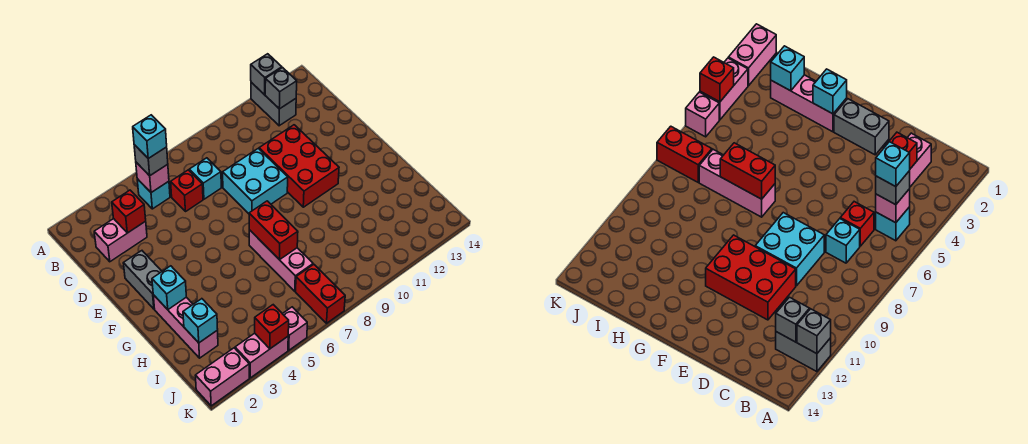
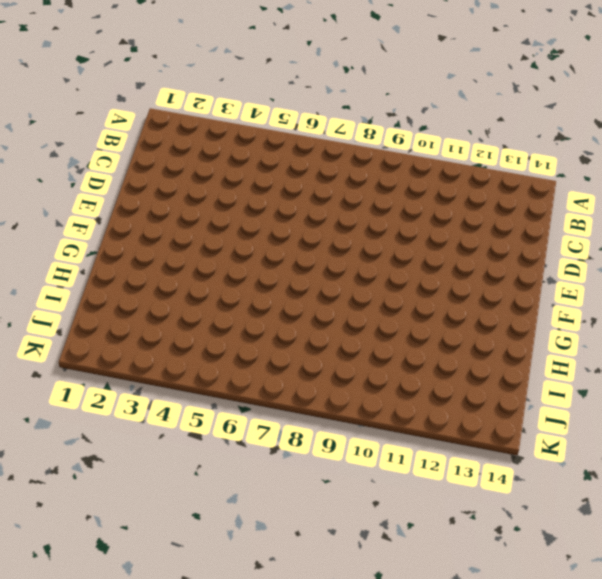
none -> grey 1x2 brick [251,82,296,126]
none -> cyan 1x1 brick [137,179,170,209]
none -> pink 1x2 brick [94,219,147,262]

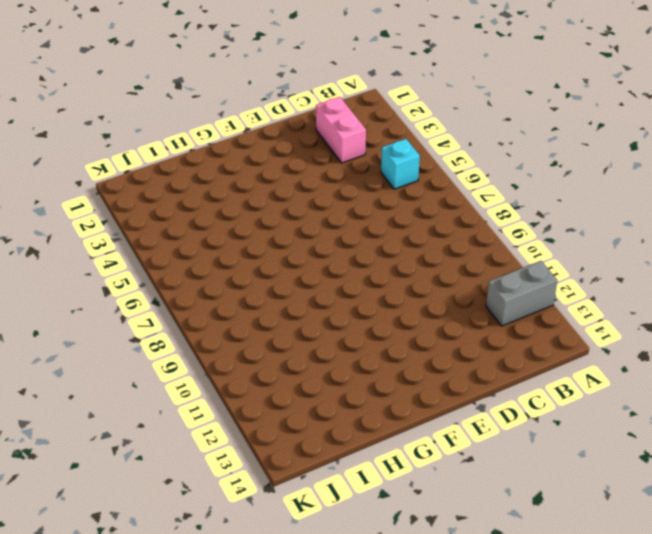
none -> red 1x1 brick [171,170,203,212]
none -> cyan 1x1 brick [189,158,221,199]
none -> cyan 2x2 brick [223,148,288,214]

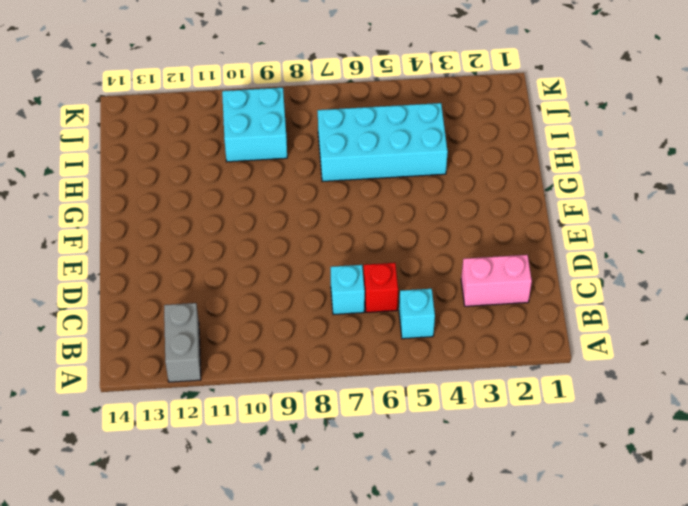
cyan 2x4 brick [318,103,448,182] -> pink 1x3 brick [249,230,313,291]
cyan 2x2 brick [222,88,287,162] -> cyan 2x2 brick moved to [223,148,288,214]
none -> red 2x3 brick [259,125,339,207]
none -> grey 1x2 brick [123,251,162,309]
none -> pink 1x3 brick [153,295,218,358]

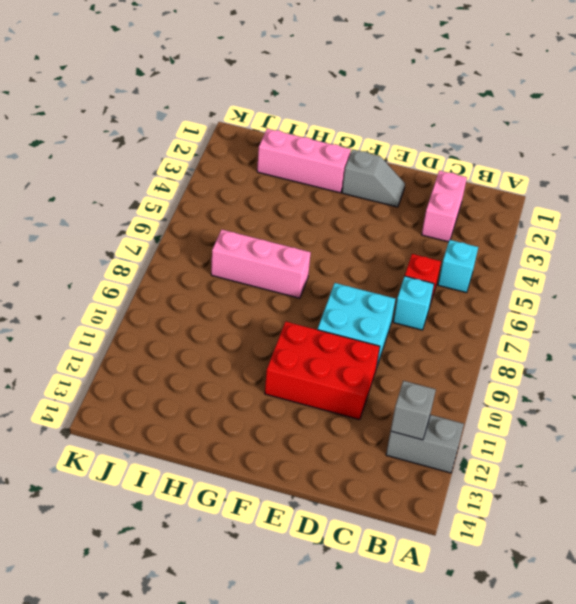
grey 1x2 slope [342,149,405,207] -> grey 1x2 brick [123,251,162,309]
none -> red 1x2 brick [296,265,345,323]
none -> pink 1x2 brick [195,348,249,406]
none -> pink 1x2 brick [235,333,288,378]

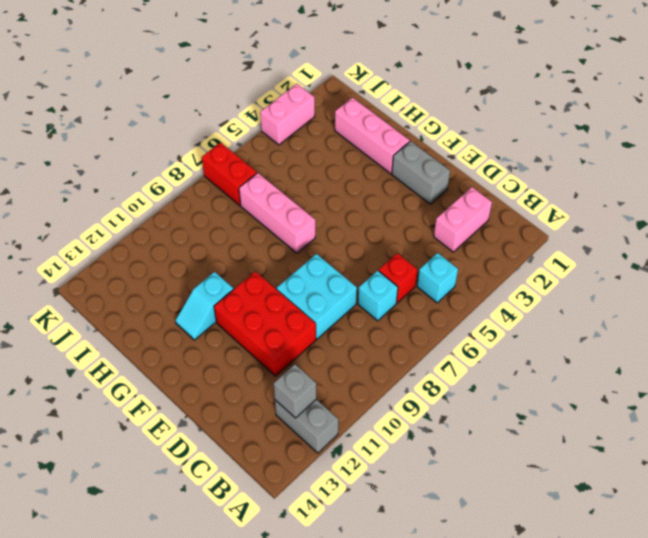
cyan 1x2 slope [175,272,234,340] -> none
none -> pink 1x2 brick [195,348,249,406]
none -> pink 1x1 brick [283,307,307,350]
none -> grey 1x1 brick [251,54,282,95]

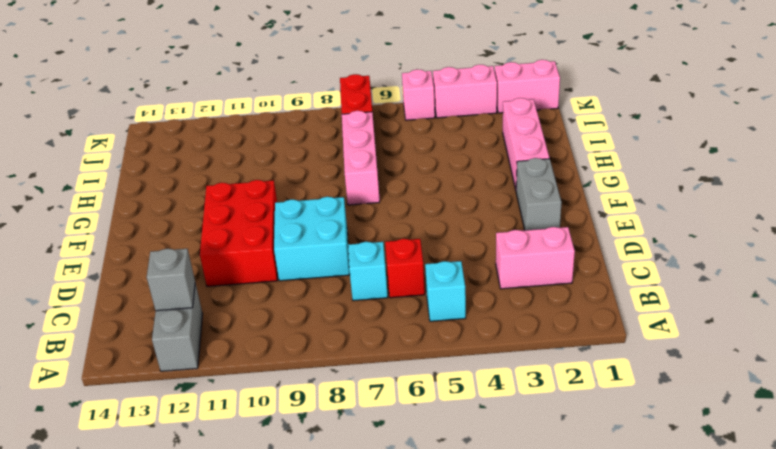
none -> grey 1x1 brick [251,54,282,95]
none -> pink 1x1 brick [136,162,169,193]
none -> red 1x1 brick [112,190,146,233]

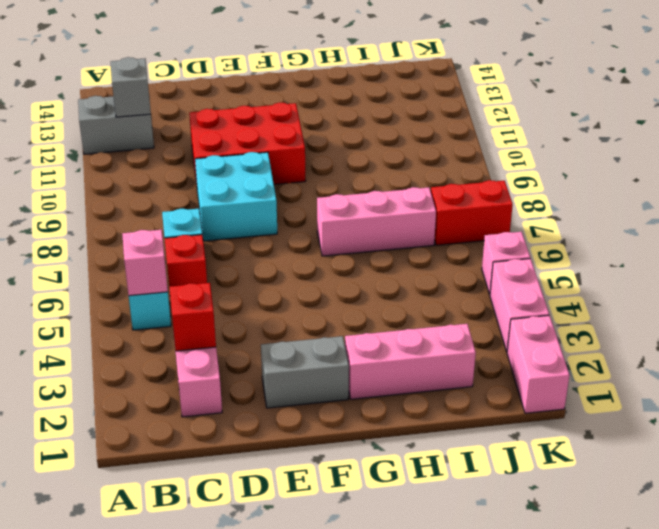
none -> grey 1x1 brick [251,54,282,95]
none -> cyan 1x1 brick [152,266,186,310]
none -> red 1x2 brick [249,201,298,260]

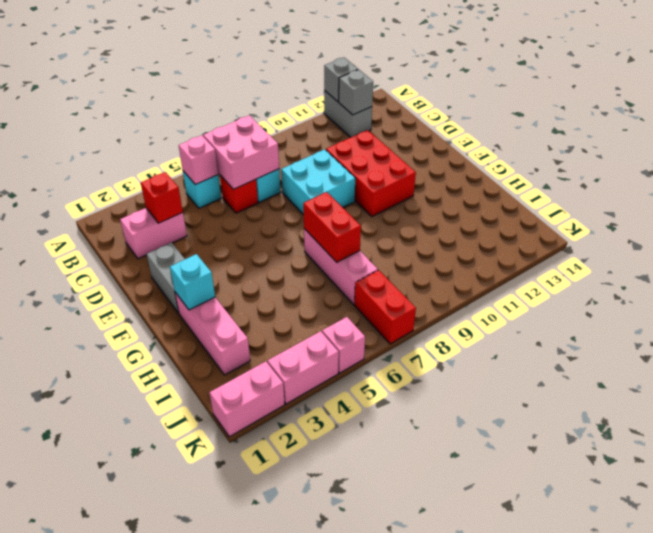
pink 2x2 brick [203,115,279,189] -> none
none -> cyan 1x1 brick [183,299,218,343]
none -> red 1x1 brick [255,305,289,349]
none -> grey 1x1 brick [134,145,168,176]

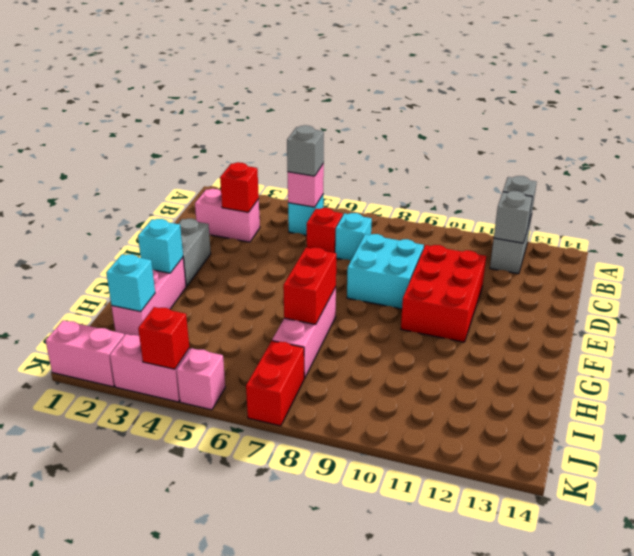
none -> cyan 1x1 brick [133,115,167,158]

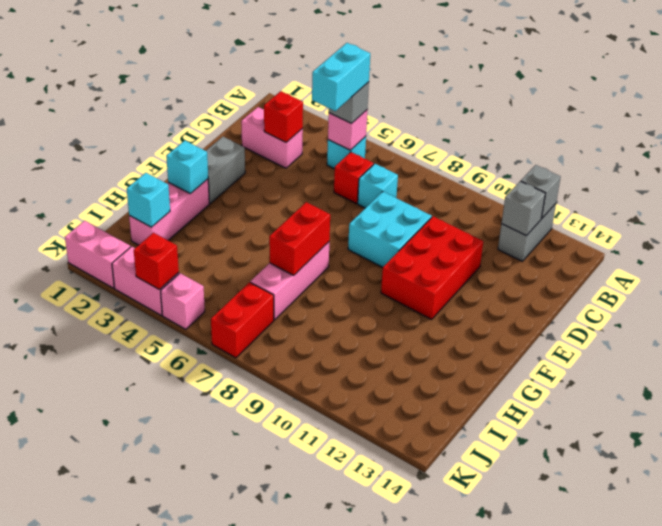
cyan 1x2 brick [312,43,370,111] -> cyan 1x1 brick [133,115,167,158]

